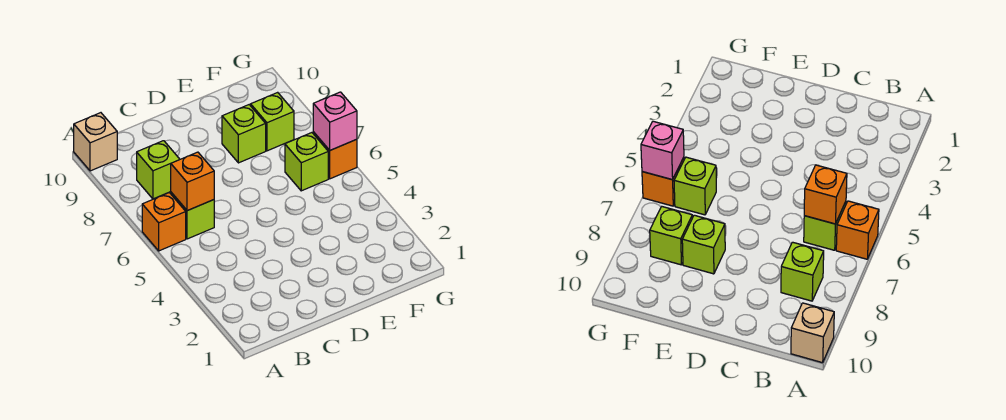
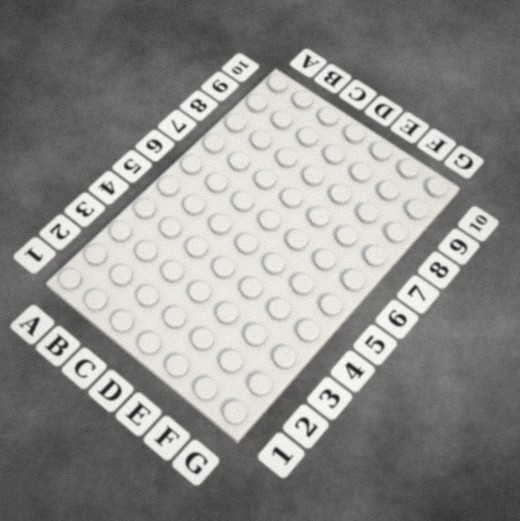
none -> orange 1x1 brick [142,193,186,251]
none -> tan 1x1 brick [74,113,117,171]

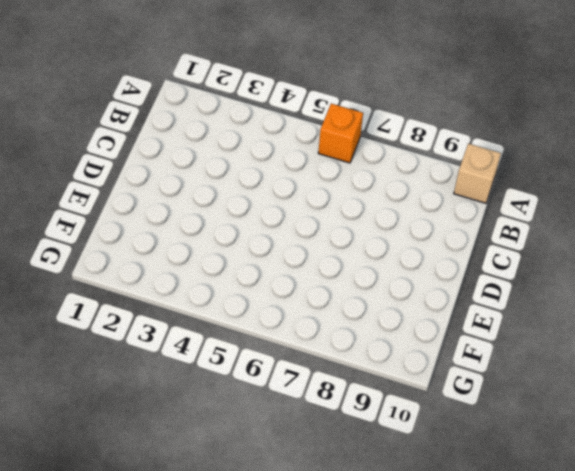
none -> lime 1x1 brick [170,192,214,239]
none -> lime 1x1 brick [137,141,180,199]

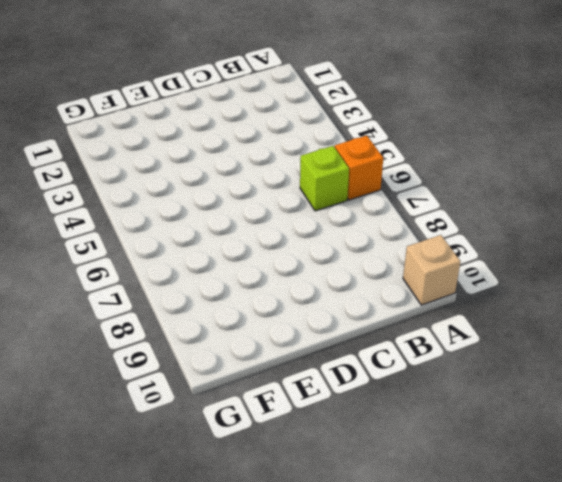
none -> lime 1x1 brick [137,141,180,199]
none -> lime 1x1 brick [222,105,266,163]

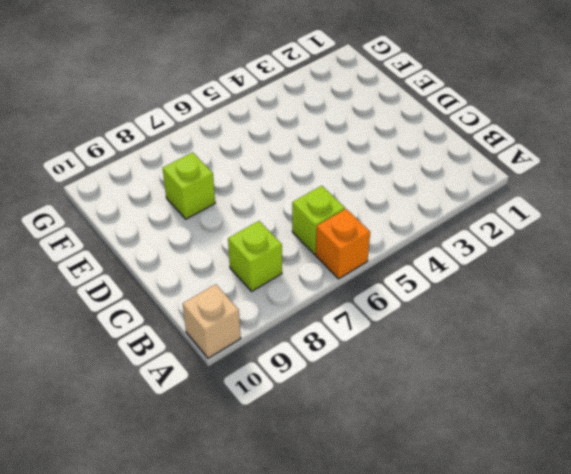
none -> lime 1x1 brick [285,133,328,191]
none -> lime 1x1 brick [251,92,294,151]

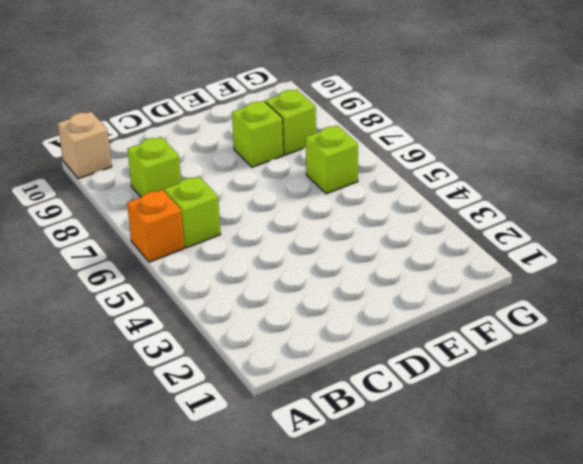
none -> orange 1x1 brick [313,132,357,179]
none -> orange 1x1 brick [171,152,214,211]

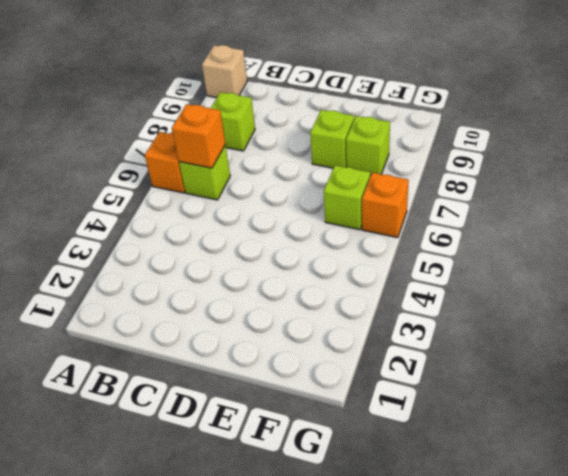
none -> pink 1x1 brick [313,92,357,150]

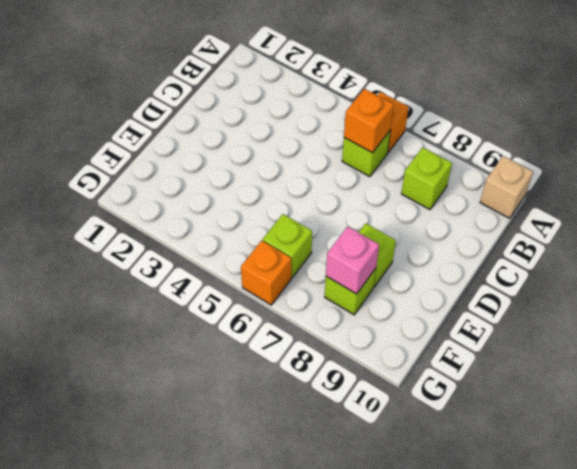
pink 1x1 brick [326,226,379,294] -> pink 1x1 brick moved to [313,92,357,150]

